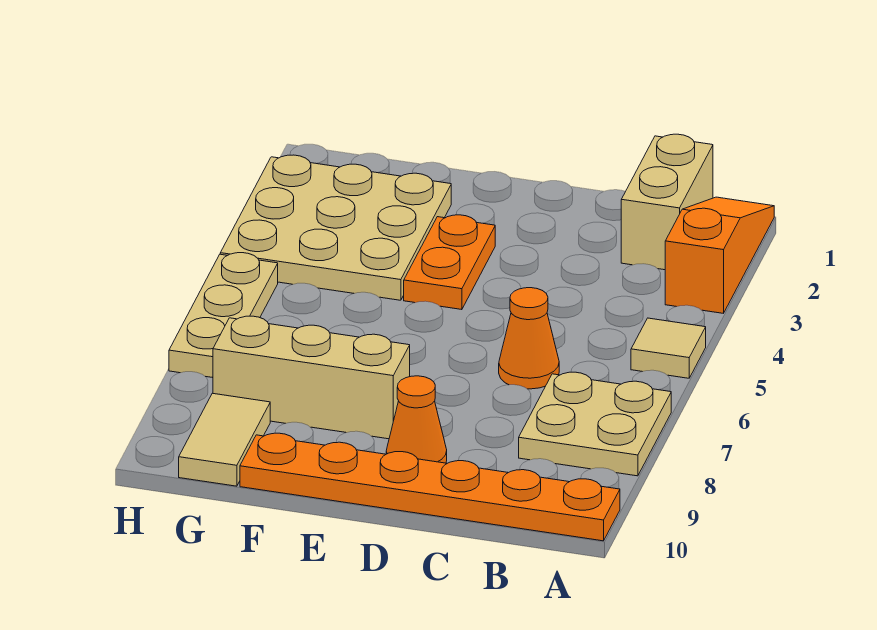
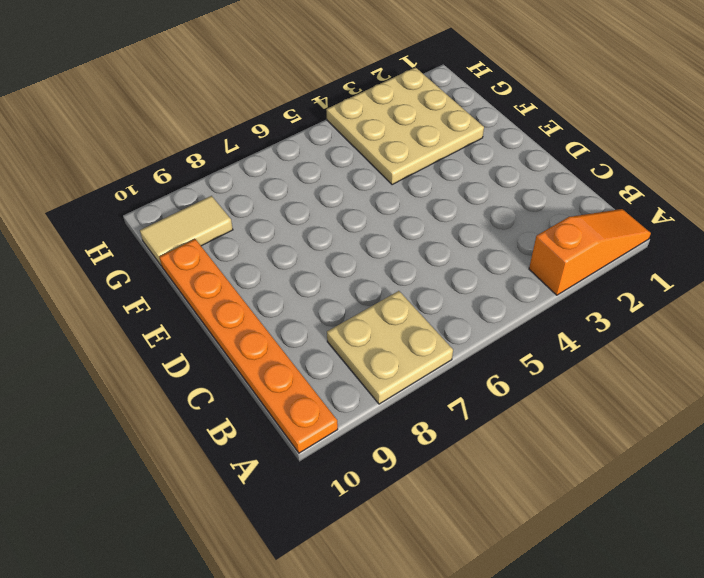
none -> tan 1x1 tile [631,318,706,378]
none -> tan 1x2 brick [621,134,713,270]
none -> orange 1x1 cone [499,288,559,389]

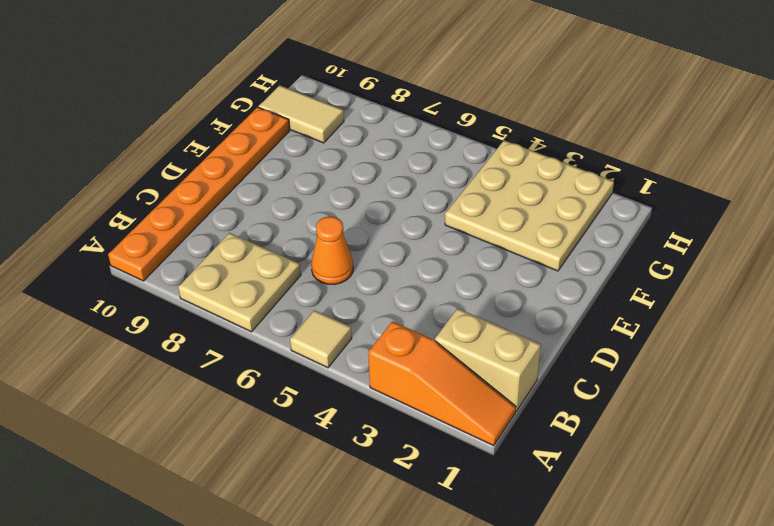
none -> orange 1x1 cone [386,376,447,463]
none -> orange 1x2 plate [404,215,495,310]
none -> tan 1x3 brick [213,316,410,439]

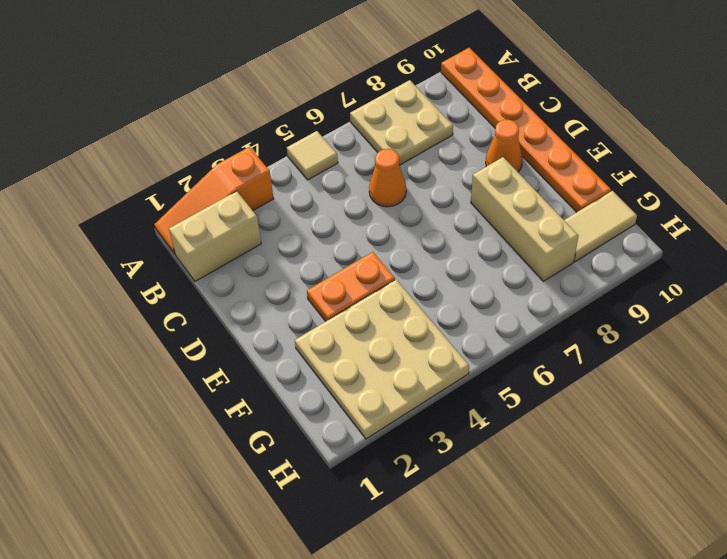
none -> tan 1x3 plate [169,253,278,378]

